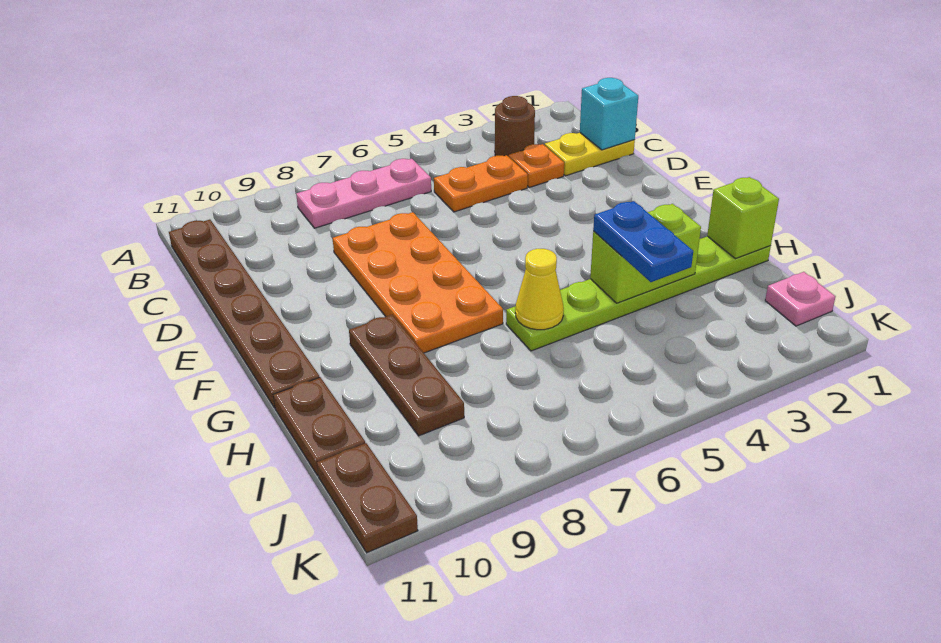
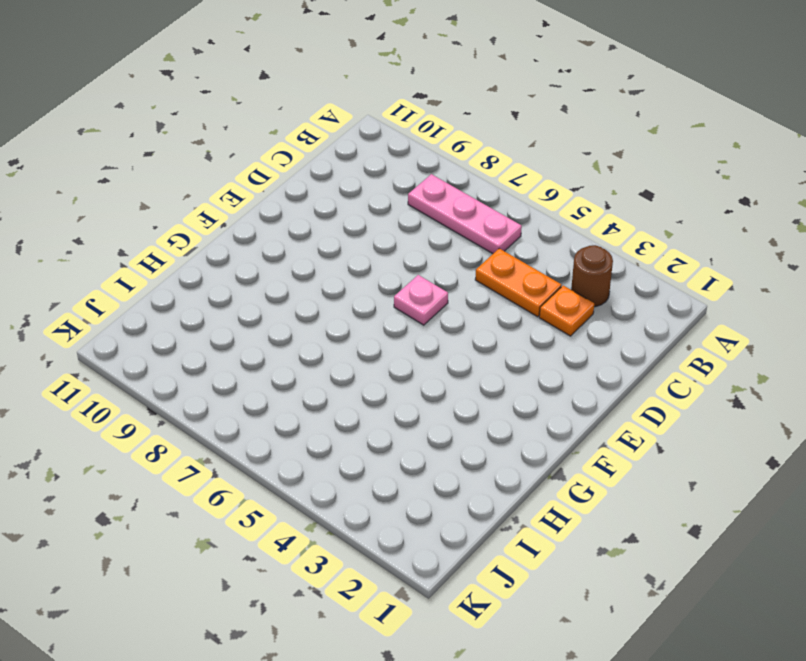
pink 1x1 plate [394,275,448,325] -> pink 1x1 plate moved to [765,272,835,326]
none -> brown 1x6 plate [169,220,320,408]
none -> yellow 1x2 plate [545,133,635,176]
none -> orange 2x4 plate [333,212,503,353]

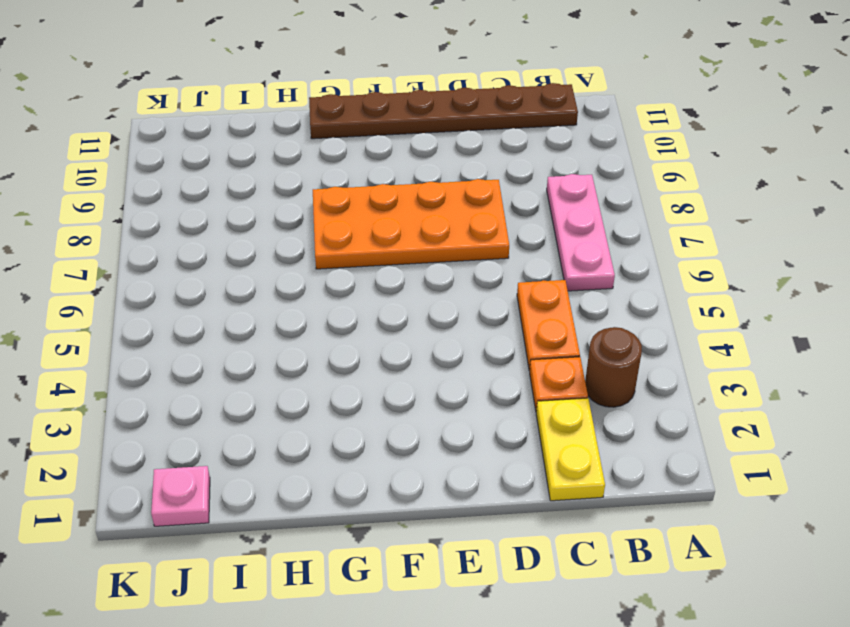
none -> brown 1x3 plate [349,315,464,436]
none -> lime 1x6 plate [506,236,771,351]
none -> brown 1x2 plate [273,377,365,476]

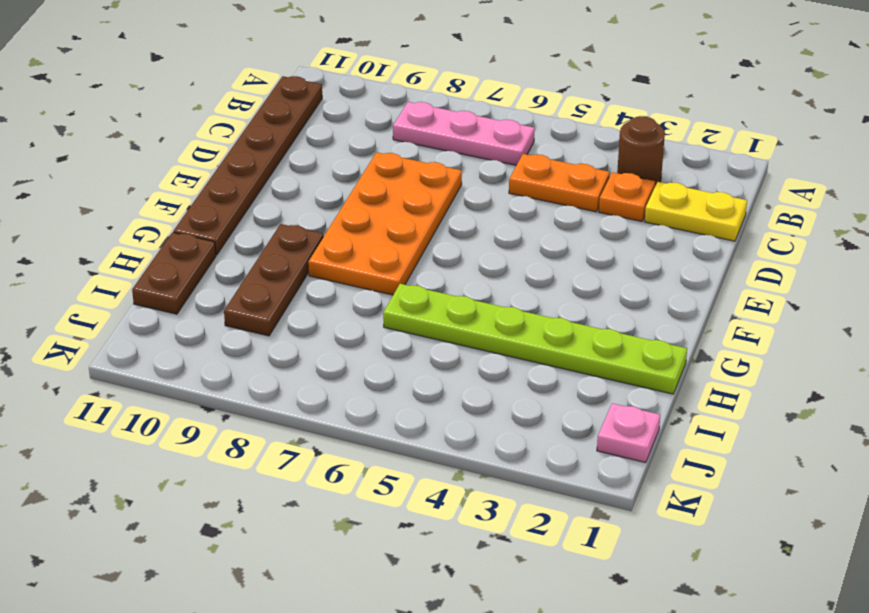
none -> brown 1x2 plate [317,443,418,553]
none -> cyan 1x1 brick [580,78,638,150]
none -> lime 1x1 brick [707,177,779,259]

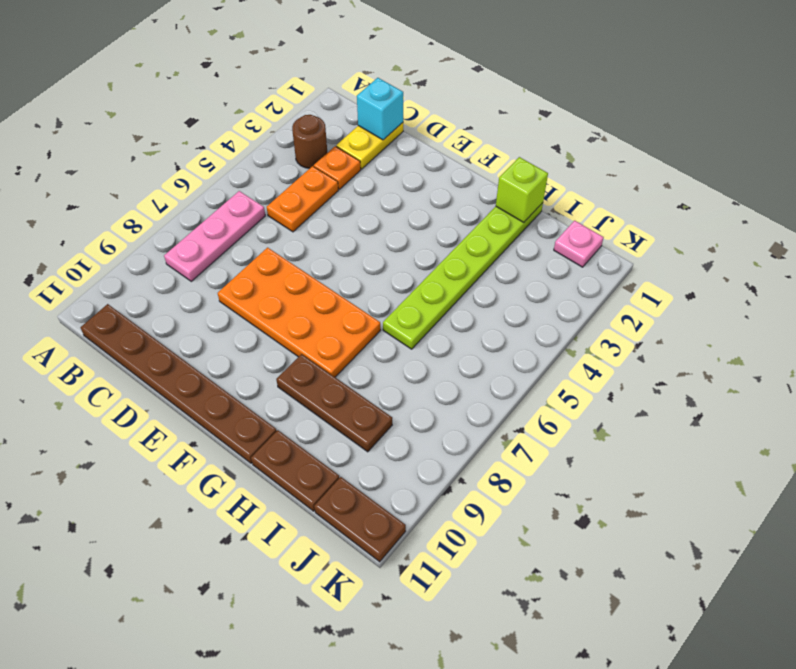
none -> lime 1x2 brick [590,204,701,303]
none -> yellow 1x1 cone [515,249,564,330]
none -> blue 1x2 plate [593,201,693,282]

